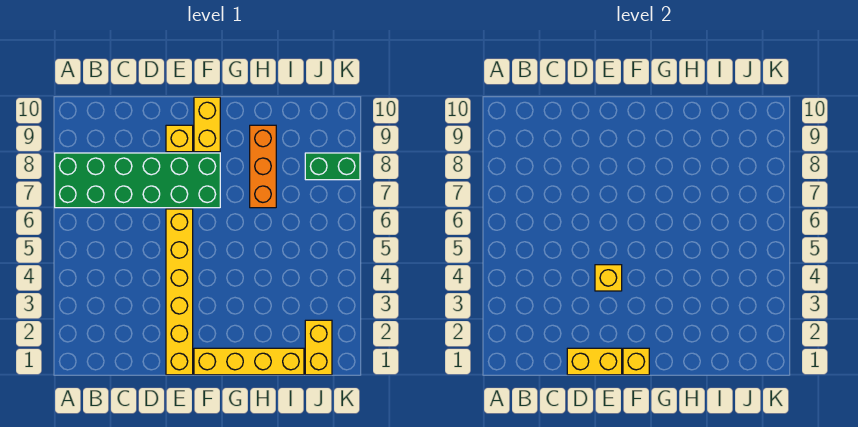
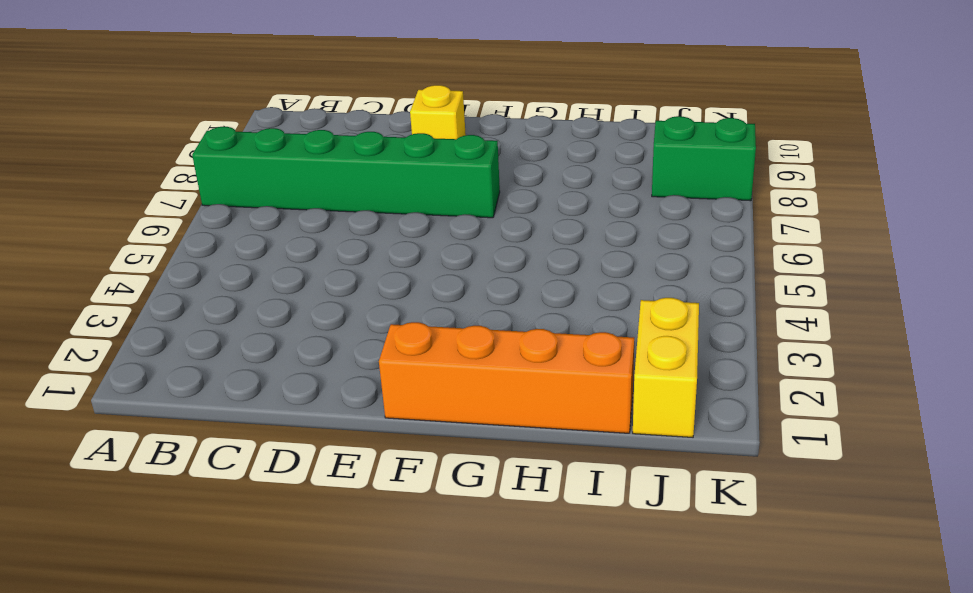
green 1x6 brick [192,127,500,218] -> green 2x6 brick [55,153,220,208]
orange 1x4 brick [379,322,634,433] -> yellow 1x4 brick [194,348,304,375]
none -> yellow 1x6 brick [166,209,193,375]
none -> yellow 1x2 brick [194,97,220,152]

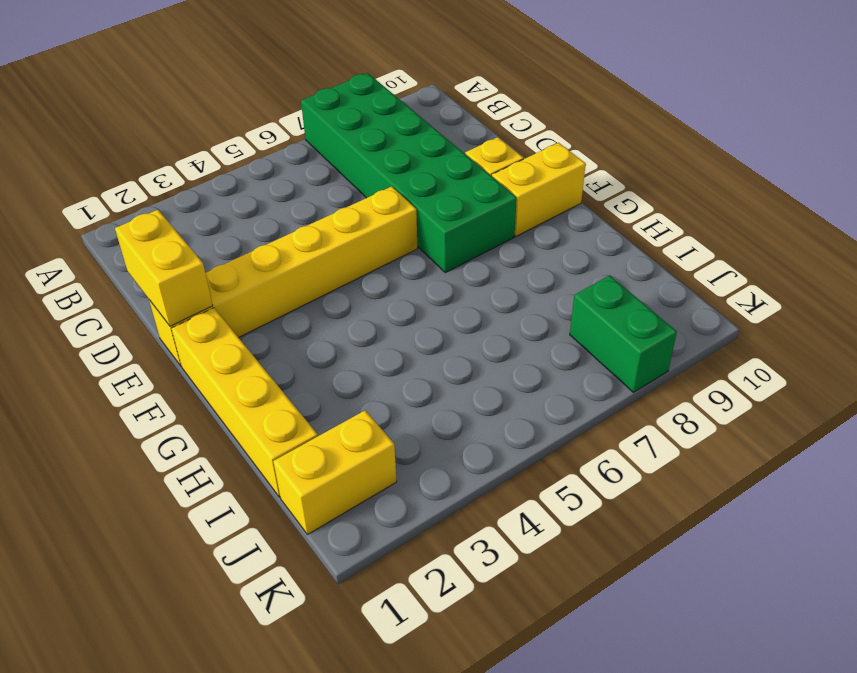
none -> orange 1x3 brick [250,125,276,208]
none -> yellow 1x1 brick [595,265,622,291]

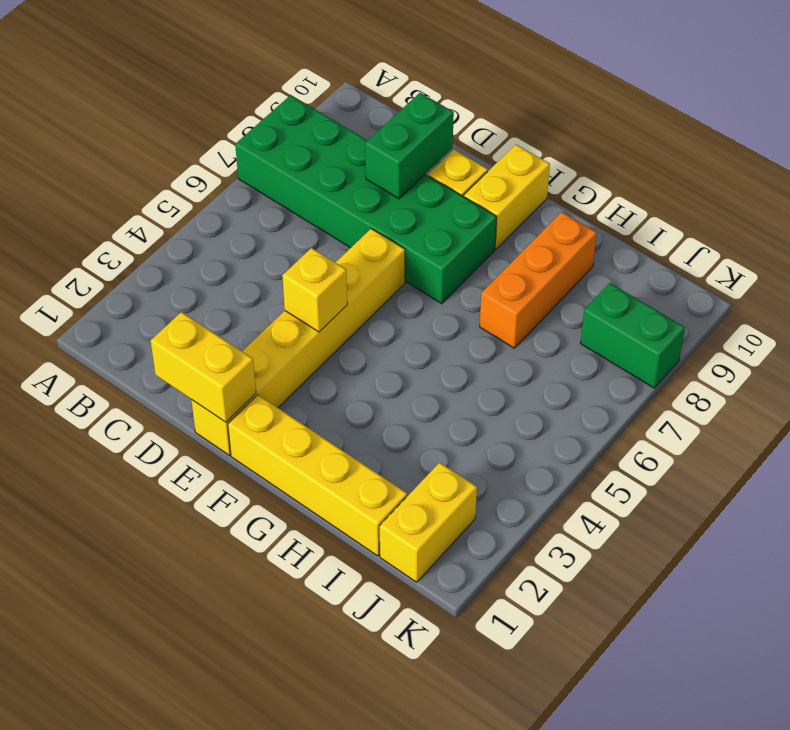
green 1x2 brick [365,93,454,199] -> none
none -> yellow 1x1 brick [623,348,649,375]

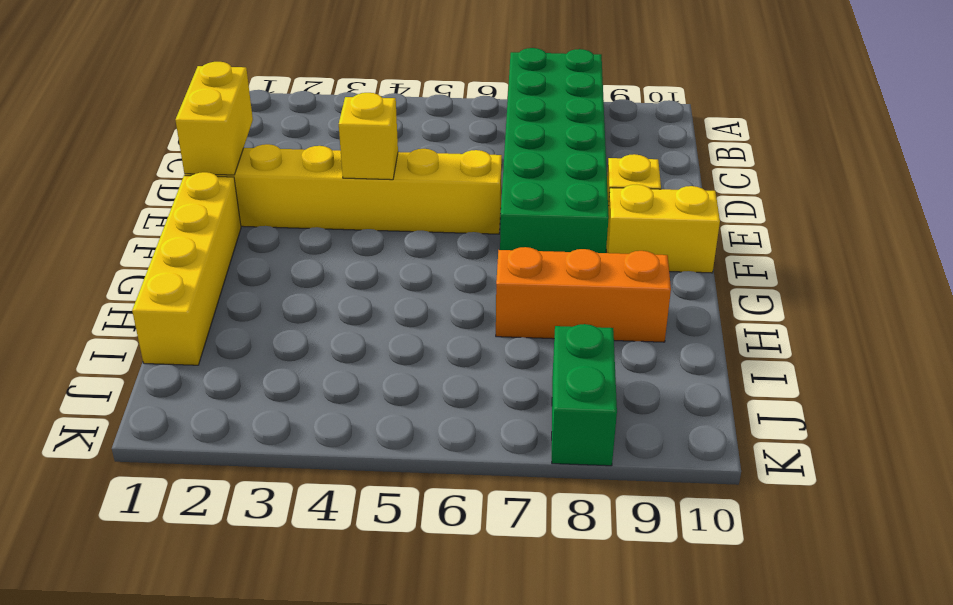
none -> yellow 1x2 brick [305,320,332,375]
none -> yellow 1x1 brick [623,348,649,375]

